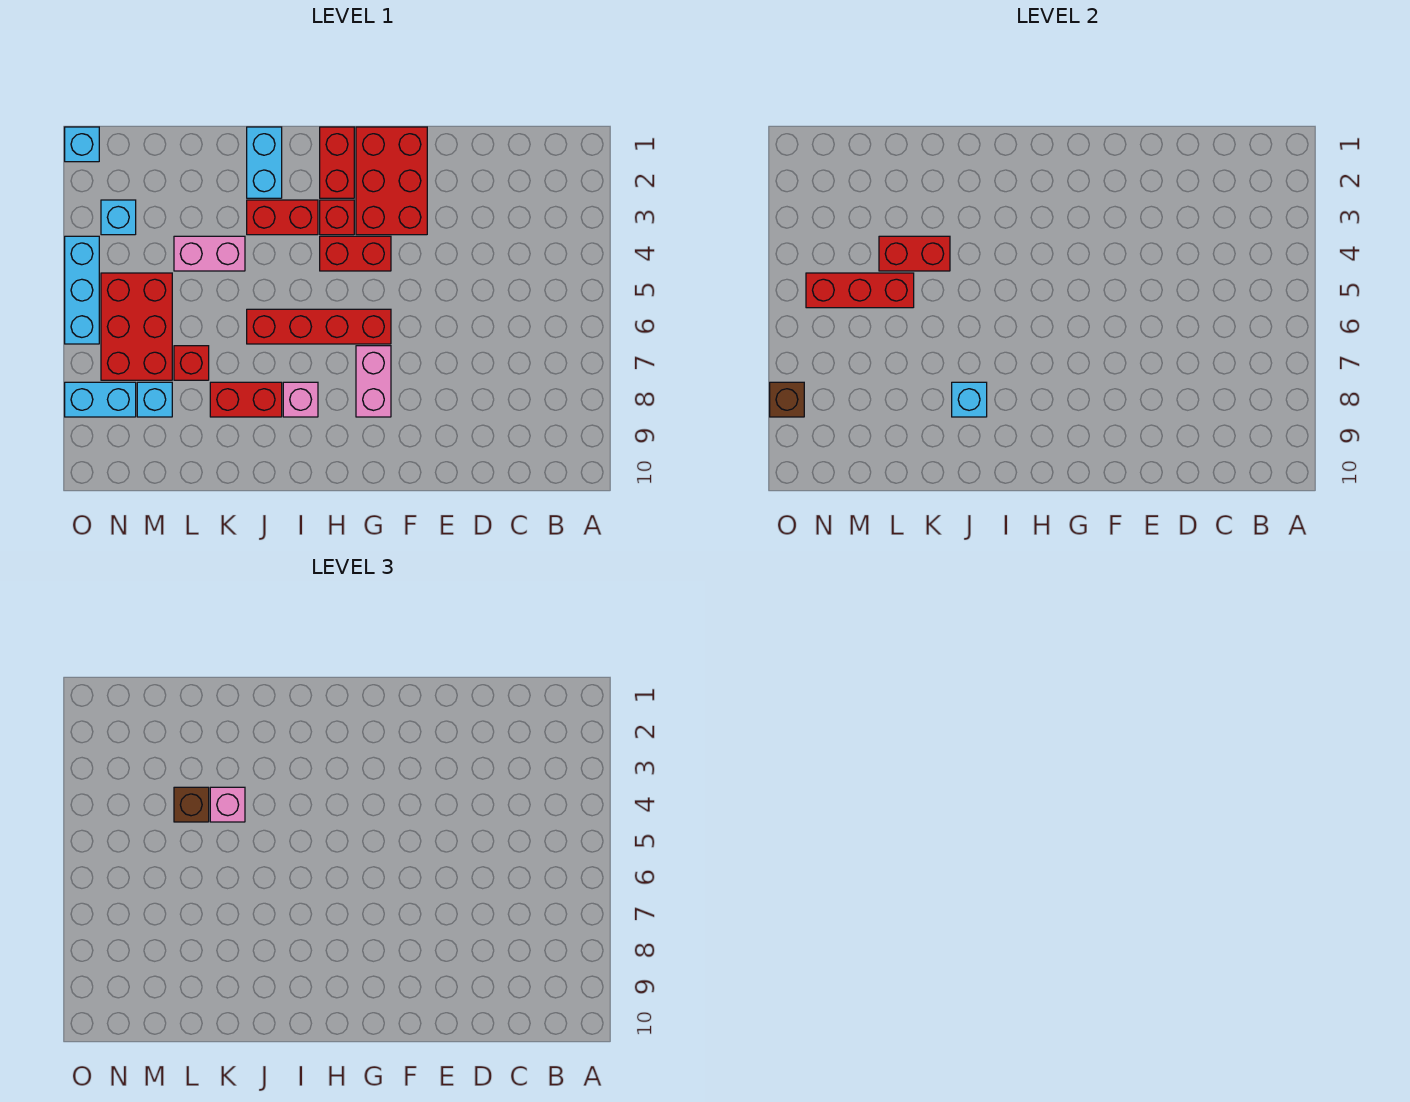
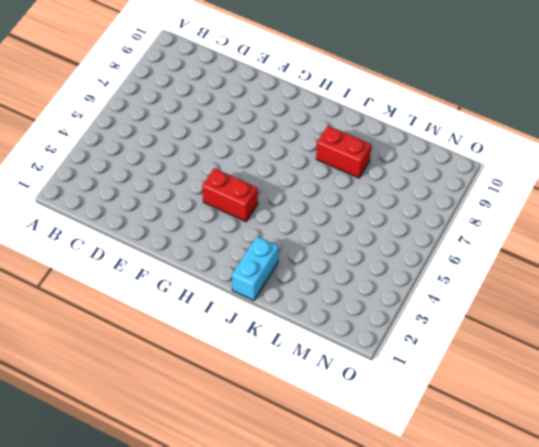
none -> red 2x3 brick [356,127,427,235]
none -> red 1x4 brick [247,309,391,344]
none -> pink 1x2 brick [356,346,391,417]

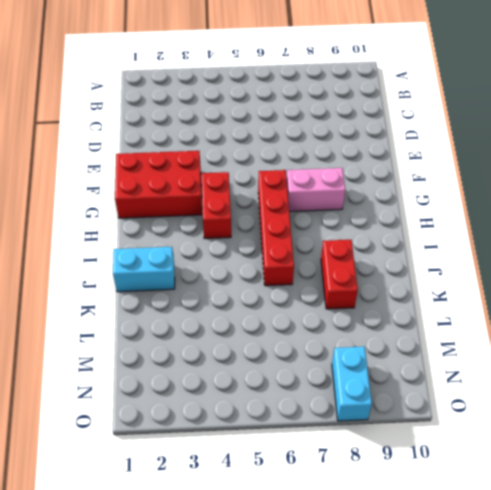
none -> red 1x2 brick [320,127,354,198]
none -> red 1x1 brick [320,200,354,235]
none -> red 1x2 brick [247,200,318,235]

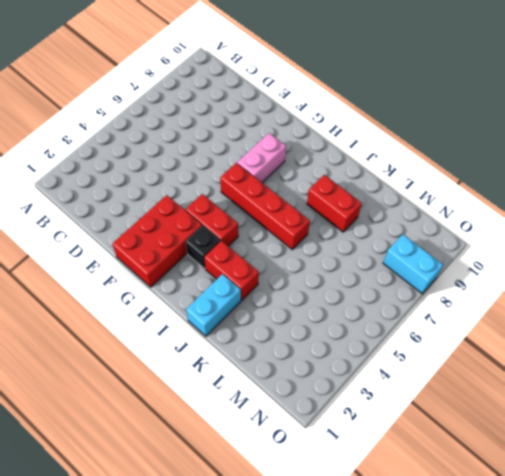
black 1x1 brick [186,225,221,269] -> red 1x1 brick [320,200,354,235]
none -> red 1x2 brick [320,127,354,198]
none -> pink 1x1 brick [283,382,318,417]
none -> pink 1x2 brick [174,236,245,271]

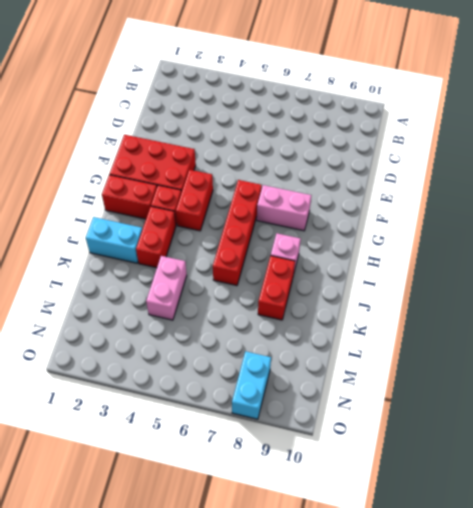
none -> red 1x1 brick [174,346,209,380]
none -> red 2x3 brick [101,273,172,380]
none -> cyan 1x1 brick [137,382,172,417]

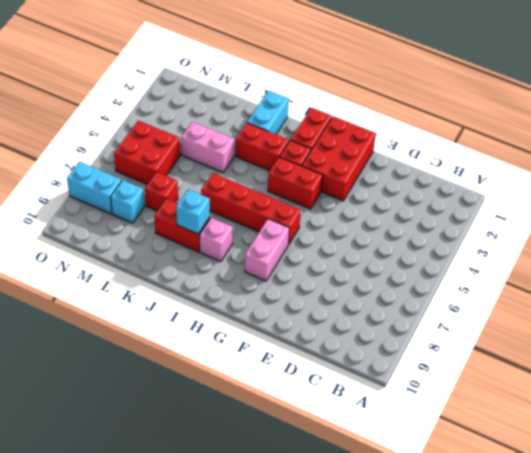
red 2x2 brick [114,121,180,185] -> red 2x3 brick [101,273,172,380]
none -> cyan 1x1 brick [101,200,136,235]
none -> cyan 1x1 brick [65,127,99,162]
none -> cyan 1x3 brick [65,236,99,344]

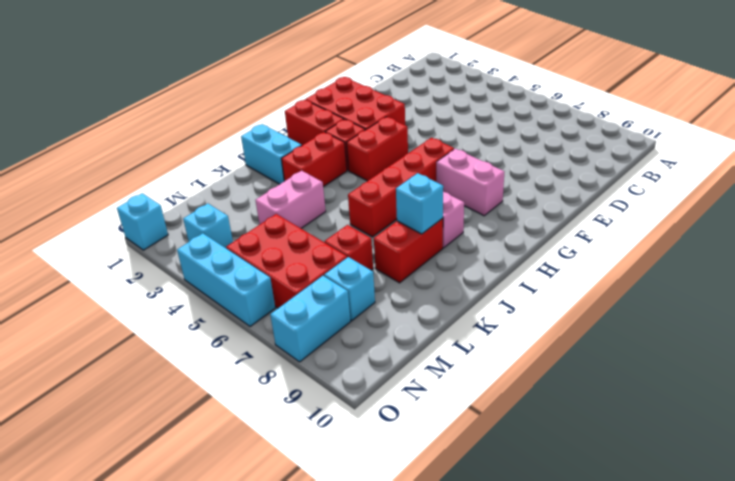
none -> red 1x2 brick [879,236,950,271]
none -> red 1x3 brick [806,273,914,308]
none -> brown 1x1 brick [770,382,804,417]

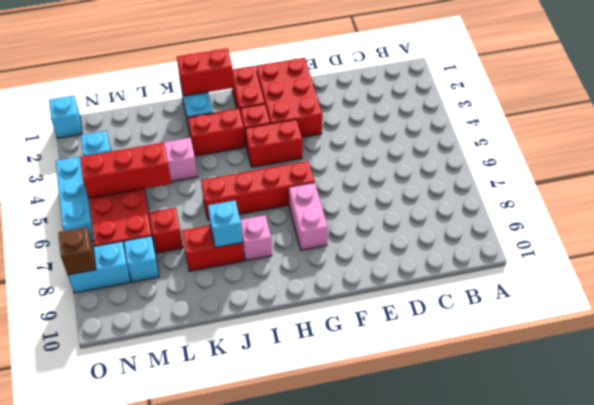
red 1x2 brick [177,48,234,96] -> red 1x2 brick moved to [879,236,950,271]
none -> pink 1x1 brick [210,787,245,822]
none -> brown 1x1 brick [174,787,209,822]

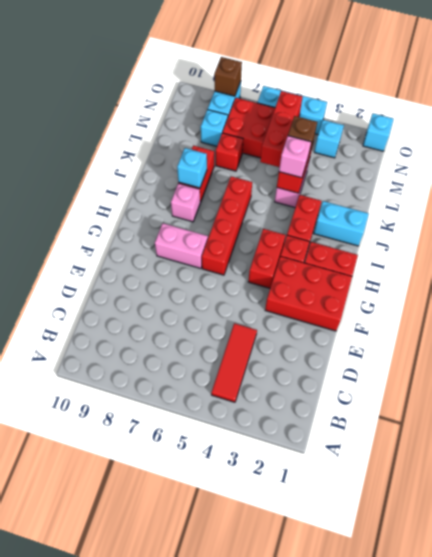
red 1x3 tile [211,323,257,402] -> none

